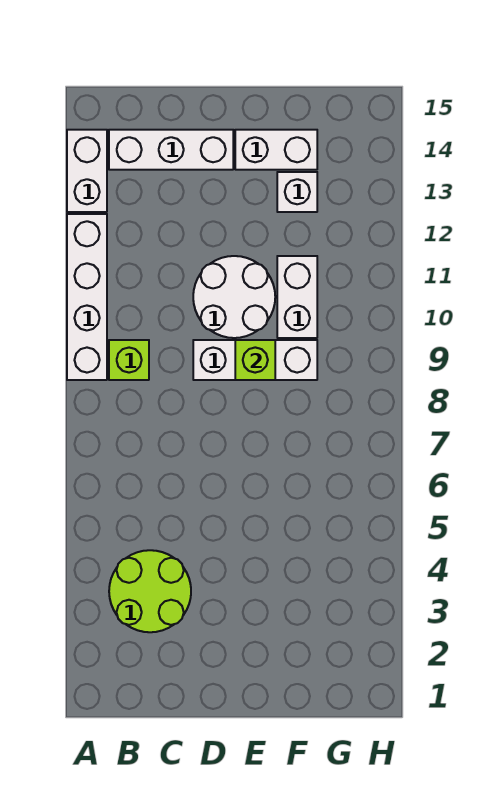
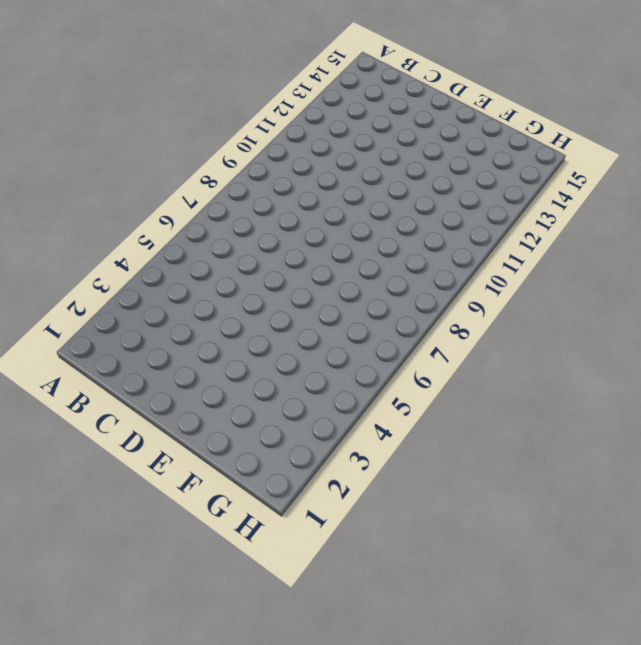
none -> white 1x4 brick [67,214,107,380]
none -> white 1x2 brick [67,130,107,212]

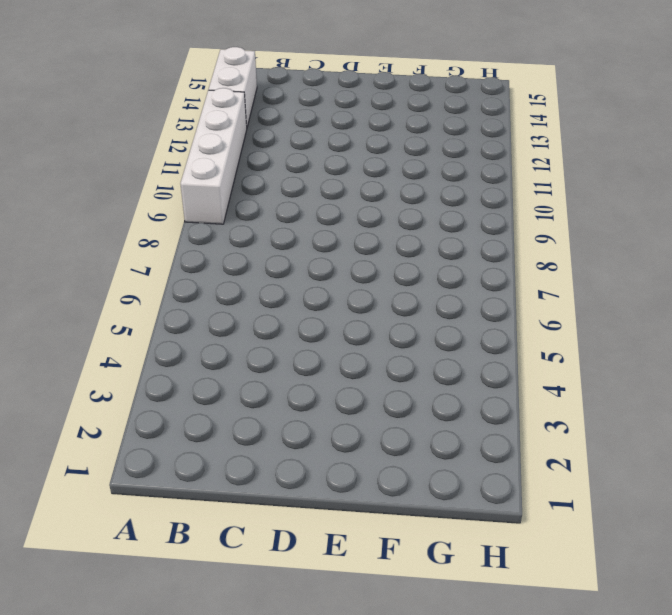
none -> lime 2x2 round brick [109,550,191,632]
none -> lime 1x1 brick [109,340,149,380]

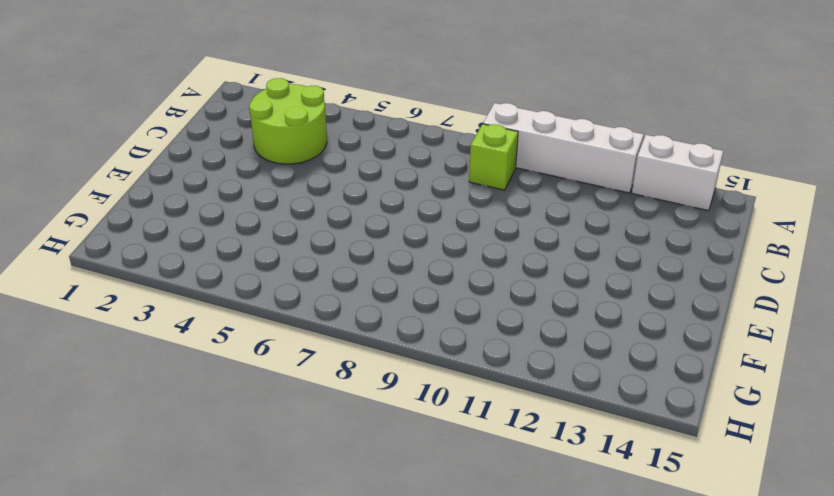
none -> white 1x3 brick [109,130,233,170]
none -> white 1x3 brick [193,340,317,380]

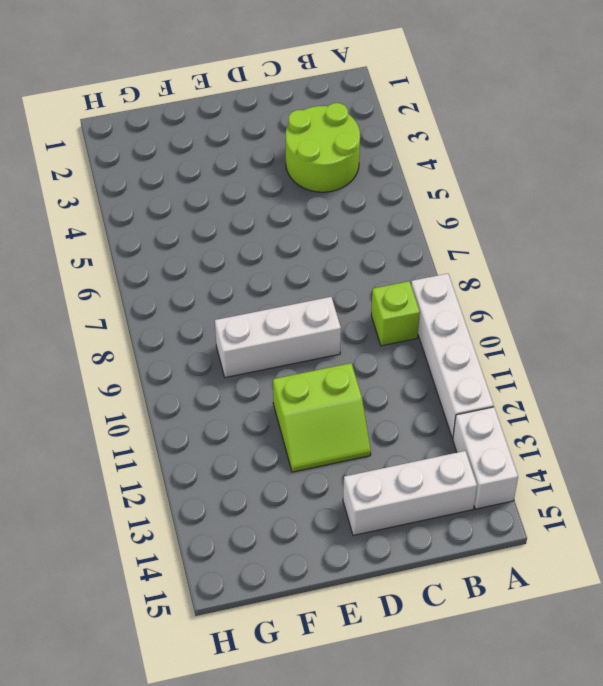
lime 2x2 slope [273,363,371,472] -> white 2x2 round brick [193,256,275,338]
none -> white 1x2 brick [235,130,317,170]
none -> white 1x2 brick [277,256,317,338]

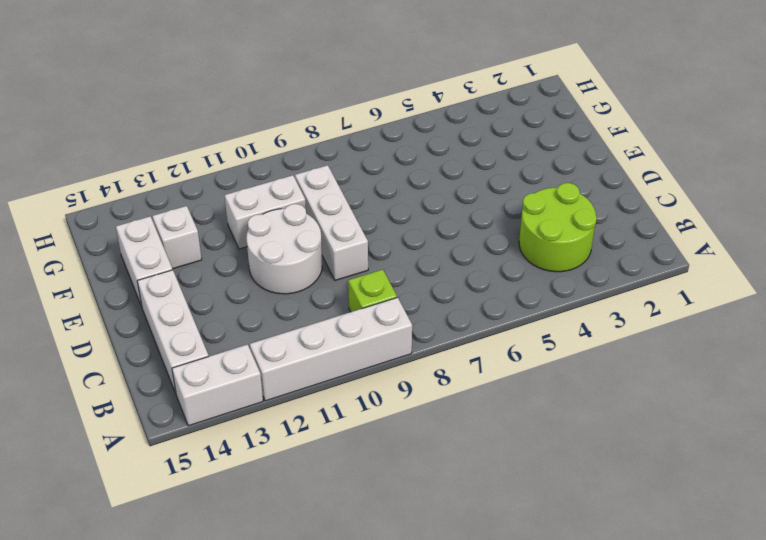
none -> lime 1x1 brick [235,340,275,380]

